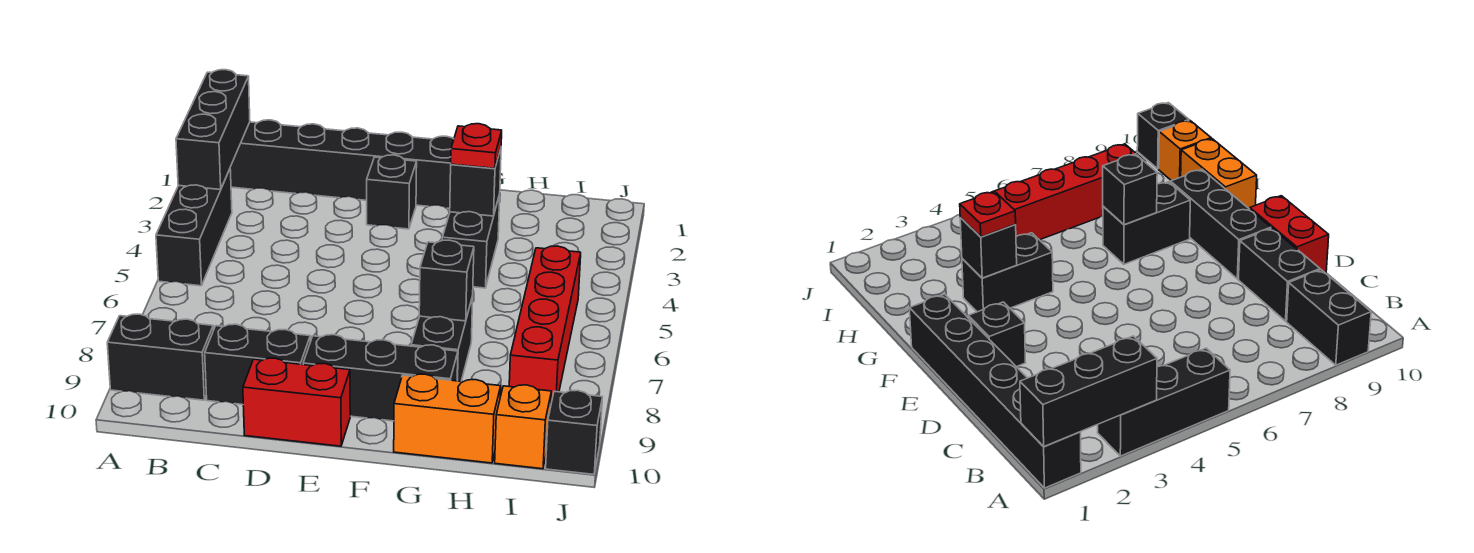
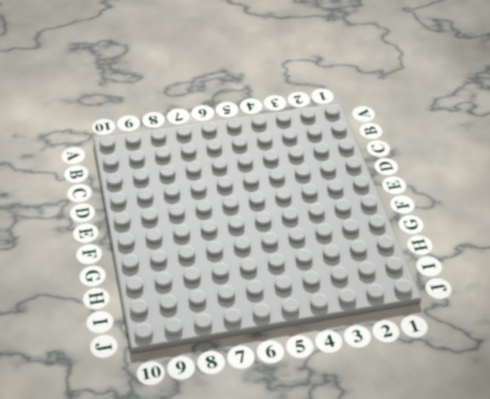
none -> black 1x6 brick [230,120,454,208]
none -> black 1x3 brick [156,169,232,286]
none -> black 1x2 brick [107,314,213,400]

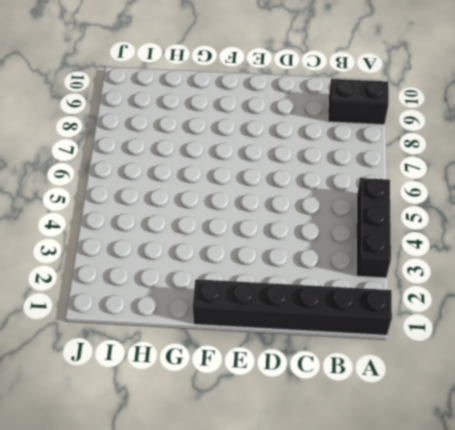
none -> black 1x2 brick [205,324,310,405]
none -> red 1x2 brick [243,358,350,446]
none -> black 1x1 brick [367,155,417,229]

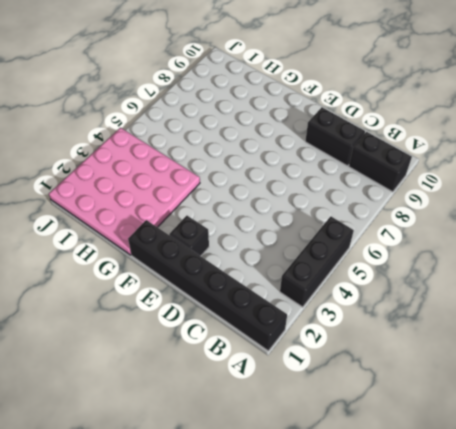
pink 4x4 plate [49,128,200,255] -> black 1x2 brick [442,195,500,288]
none -> red 1x2 brick [243,358,350,446]
none -> black 1x3 brick [303,335,458,421]
none -> black 1x2 brick [411,296,473,381]

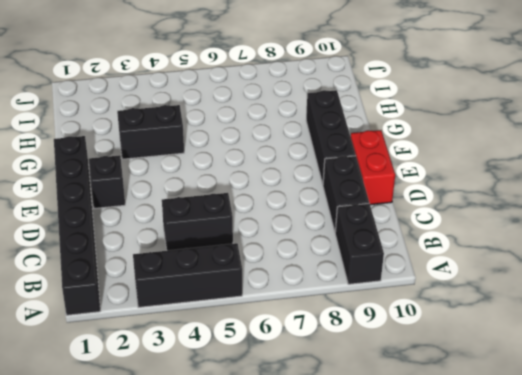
black 1x2 brick [162,193,233,251] -> black 1x2 brick moved to [411,296,473,381]
none -> orange 1x2 brick [394,374,501,463]
none -> red 1x4 brick [509,246,581,403]
none -> orange 1x1 brick [495,385,551,469]

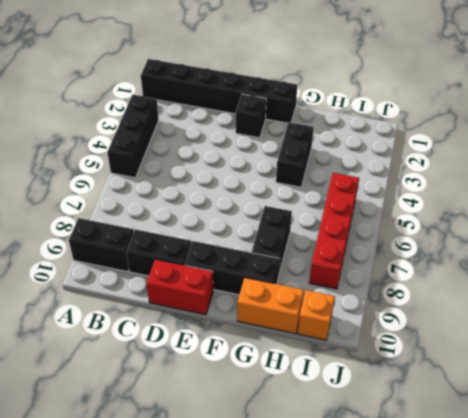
none -> black 1x1 brick [546,390,603,474]
none -> black 1x3 brick [176,70,250,190]
none -> black 1x1 brick [450,149,501,216]

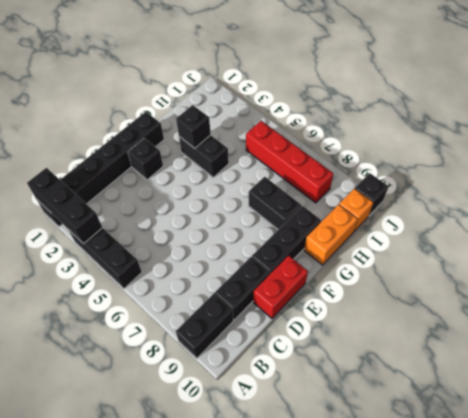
none -> black 1x1 brick [419,240,474,321]
none -> red 1x1 plate [451,124,502,168]

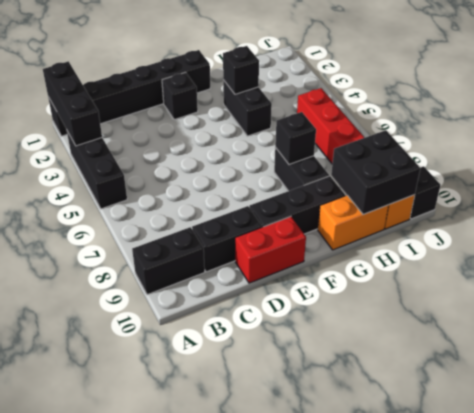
black 2x2 brick [331,130,420,214] -> none
none -> red 1x1 plate [451,124,502,168]

